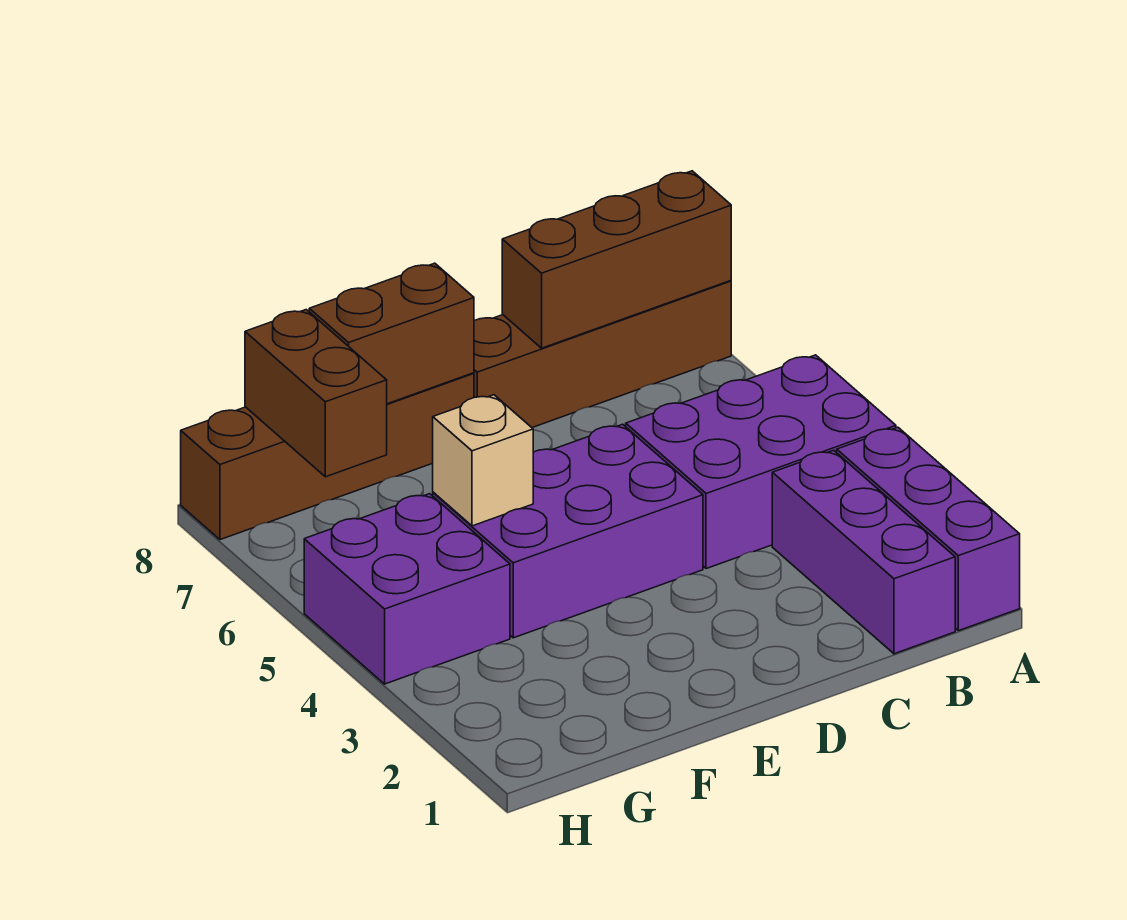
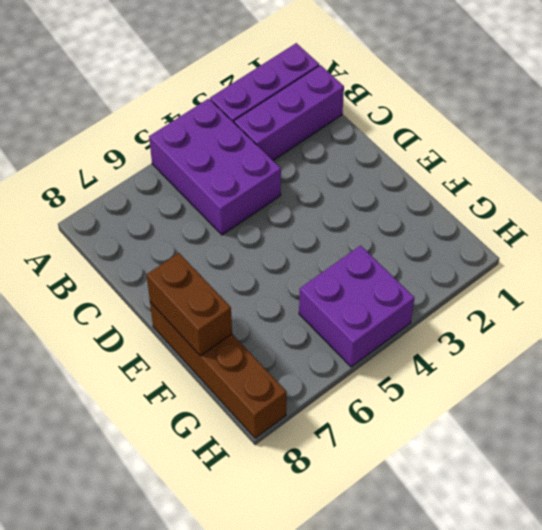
none -> brown 1x4 brick [474,281,731,428]
none -> purple 2x3 brick [433,424,703,638]

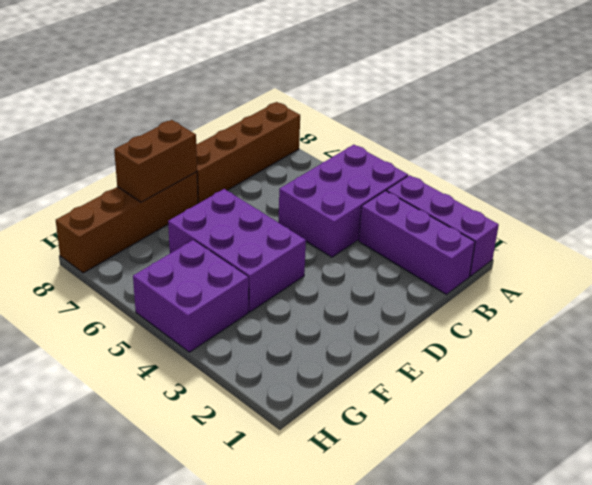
purple 2x3 brick [168,189,306,312] -> purple 2x3 brick turned to [433,424,703,638]
none -> brown 1x3 brick [502,171,731,348]
none -> tan 1x1 brick [433,395,533,526]

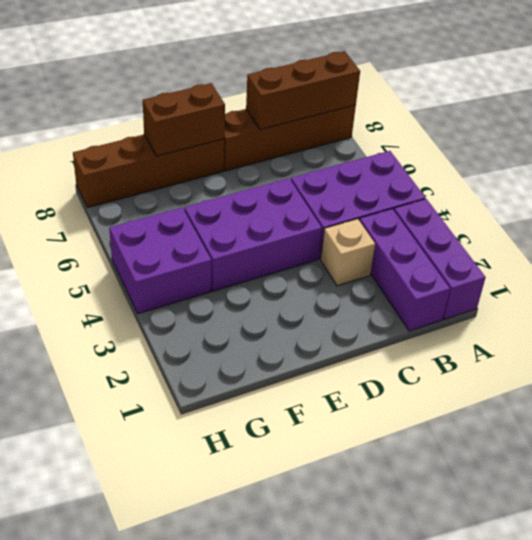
tan 1x1 brick [321,219,375,286] -> tan 1x1 brick moved to [433,395,533,526]
none -> brown 1x2 brick [245,310,387,477]

